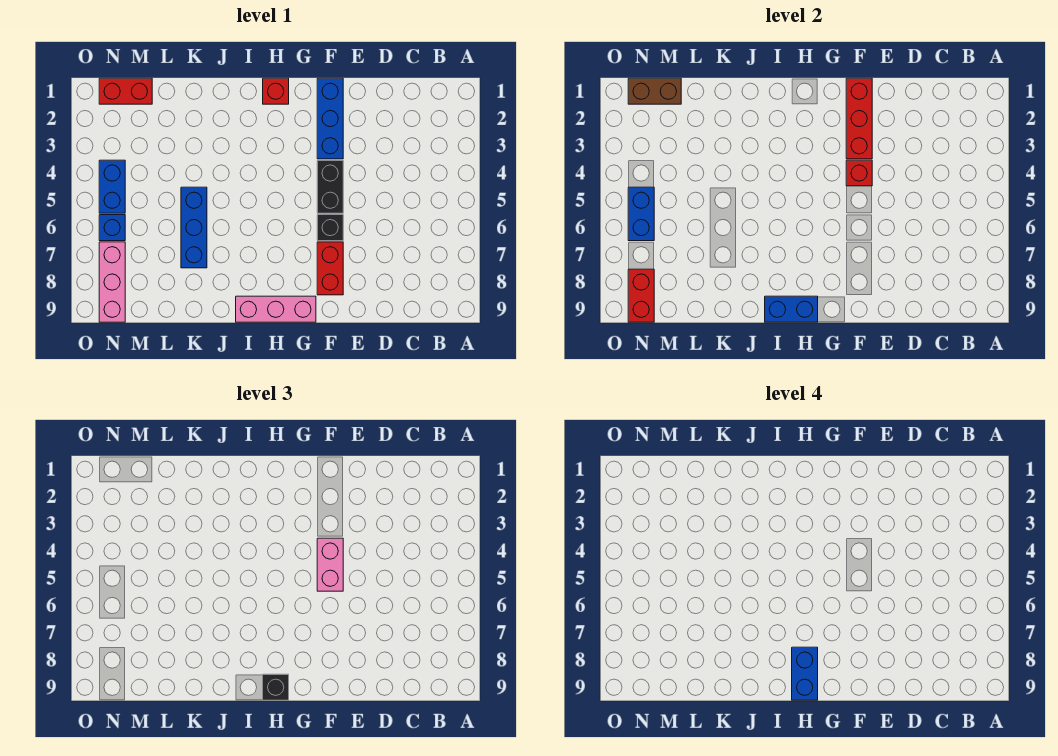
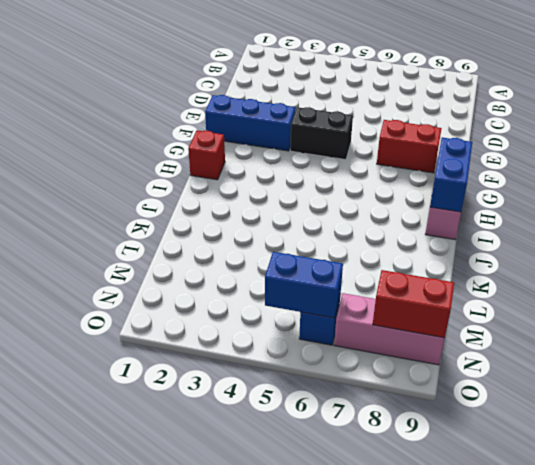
none -> black 1x1 brick [317,215,343,241]
none -> blue 1x3 brick [181,187,207,268]
none -> red 1x2 brick [99,78,152,104]

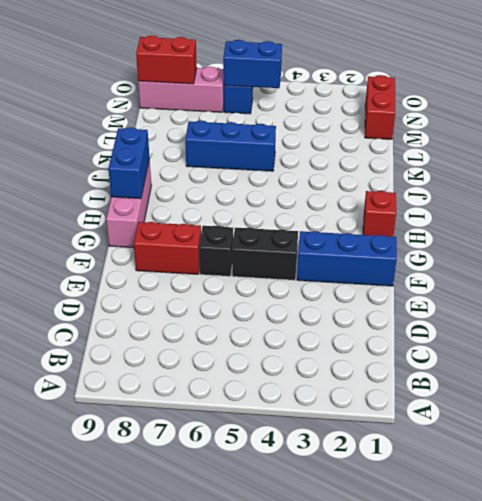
none -> blue 1x2 brick [99,160,125,213]
none -> red 1x3 brick [846,78,872,159]
none -> red 1x1 brick [846,160,872,186]

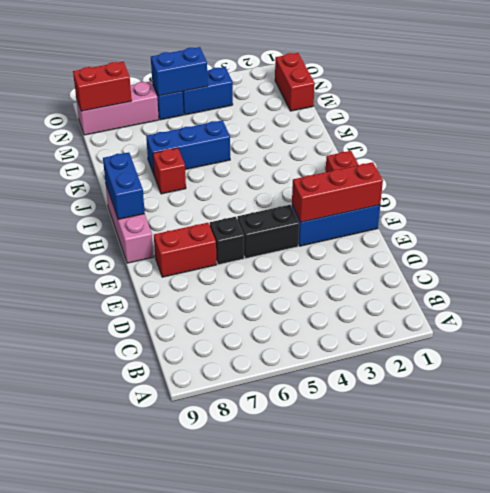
red 1x1 brick [153,148,186,194] -> red 1x1 brick moved to [846,160,872,186]
none -> brown 1x2 brick [628,78,681,104]
none -> pink 1x2 brick [317,538,343,591]
none -> black 1x1 brick [263,674,289,700]

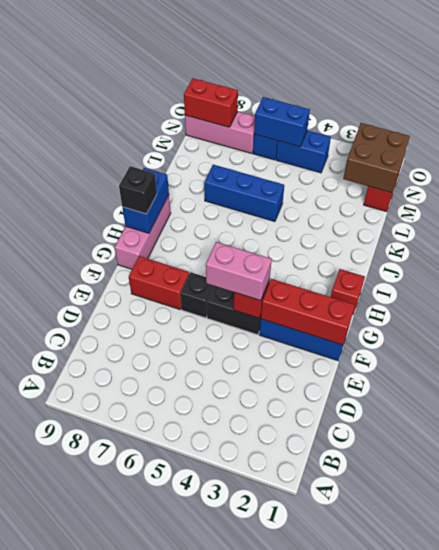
brown 2x2 brick [343,123,410,193] -> brown 1x2 brick [628,78,681,104]
none -> blue 1x2 brick [792,647,818,700]

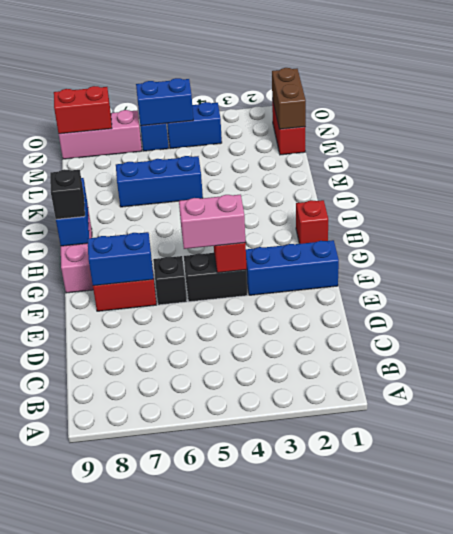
blue 1x2 brick [88,232,153,286] -> blue 1x2 brick moved to [792,647,818,700]
none -> red 1x3 brick [846,78,872,159]

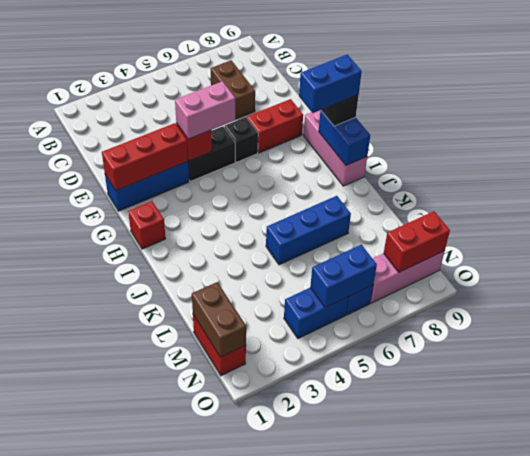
brown 1x2 brick [210,60,255,119] -> none

